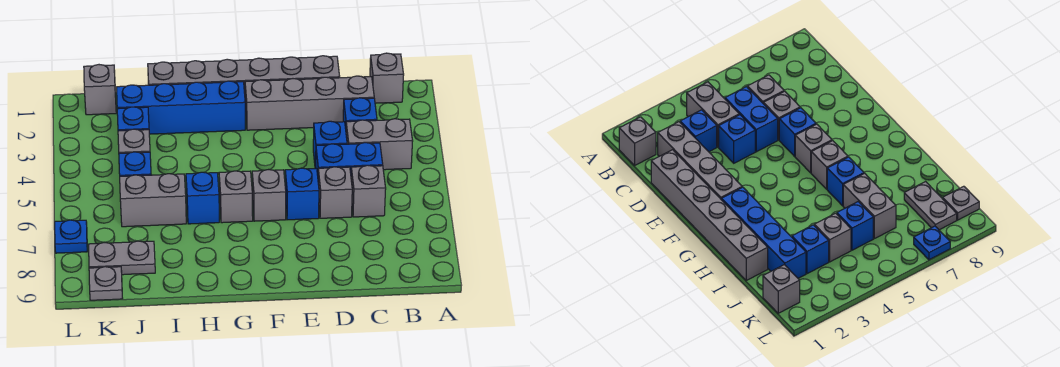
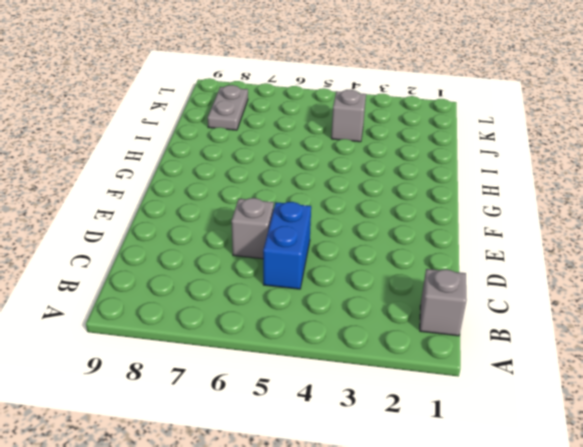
none -> grey 1x2 brick [346,119,413,170]
none -> grey 1x4 brick [245,76,374,130]
none -> blue 1x1 brick [343,98,377,129]

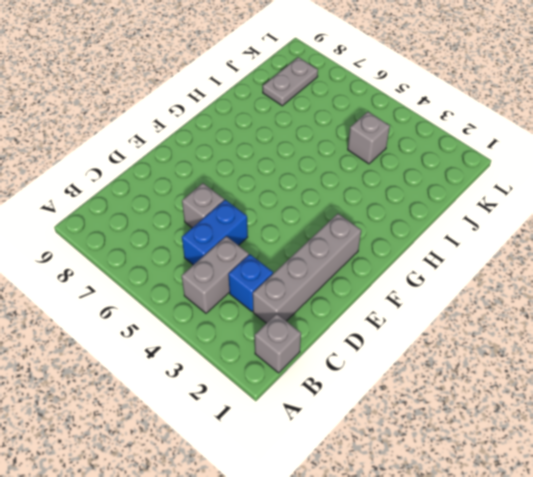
none -> grey 1x1 brick [351,165,386,217]
none -> grey 1x6 brick [148,56,340,93]
none -> blue 1x1 brick [313,121,347,169]

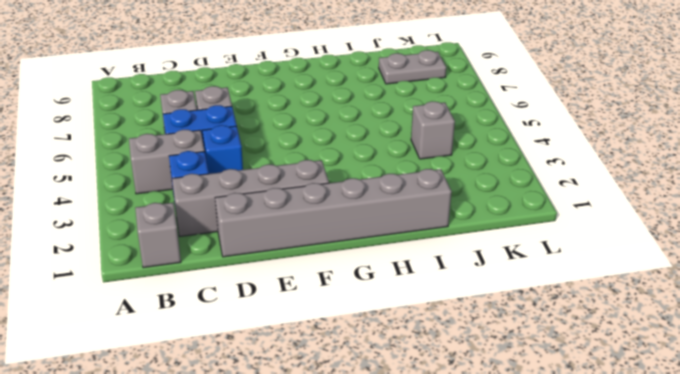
none -> blue 1x1 brick [285,168,319,220]
none -> grey 1x1 brick [252,170,286,221]
none -> blue 1x4 brick [117,81,245,134]

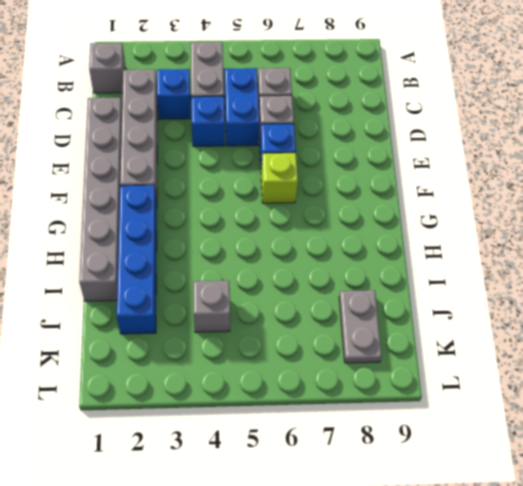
lime 1x1 brick [261,153,298,203] -> grey 1x1 brick [252,170,286,221]
none -> grey 1x1 brick [219,171,253,223]
none -> blue 1x1 brick [186,172,219,224]
none -> grey 1x2 brick [120,174,186,227]

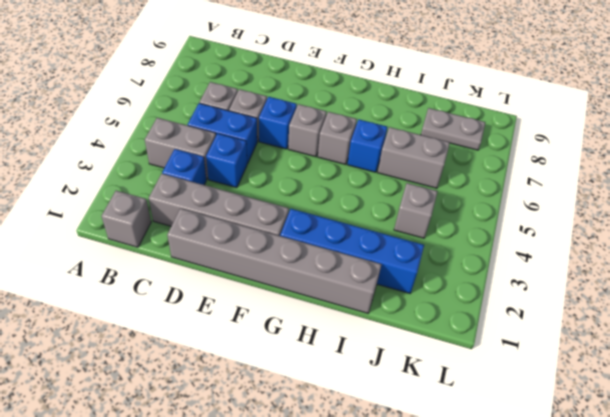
none -> blue 1x1 brick [117,107,149,131]
none -> blue 1x1 brick [119,152,151,176]
none -> grey 1x1 brick [84,65,116,115]

